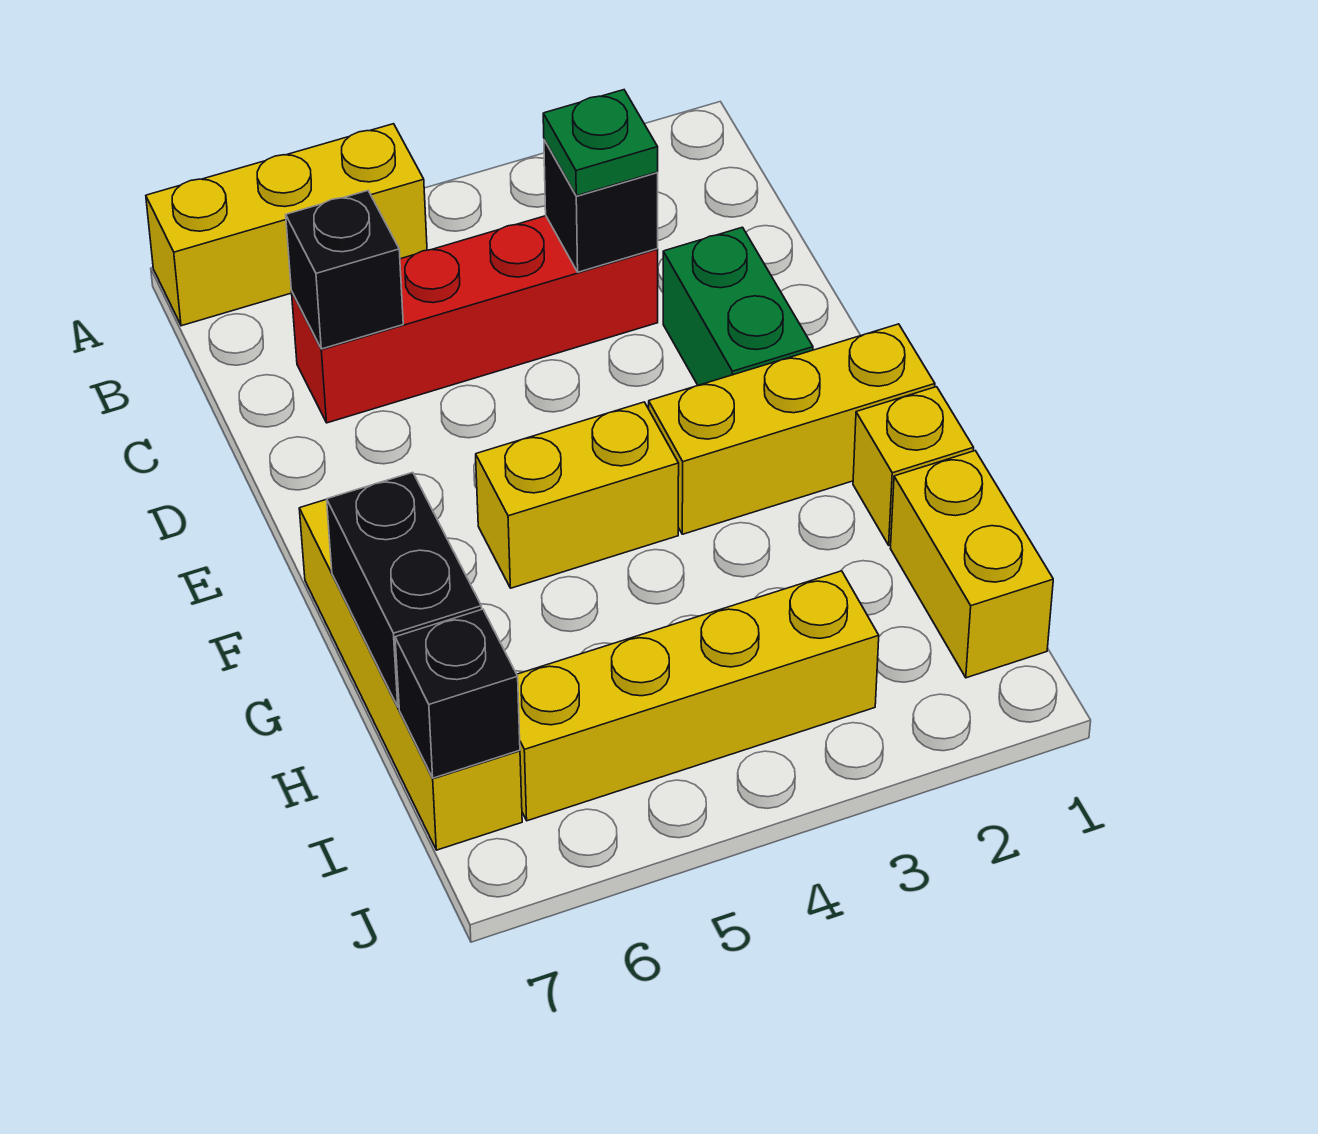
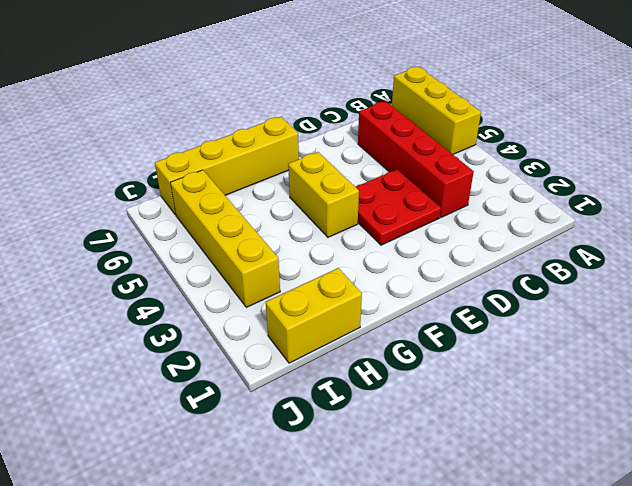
red 2x2 plate [356,170,441,245] -> none
none -> green 1x2 brick [663,227,813,385]
none -> yellow 1x3 brick [649,324,935,534]
none -> yellow 1x1 brick [853,387,974,545]

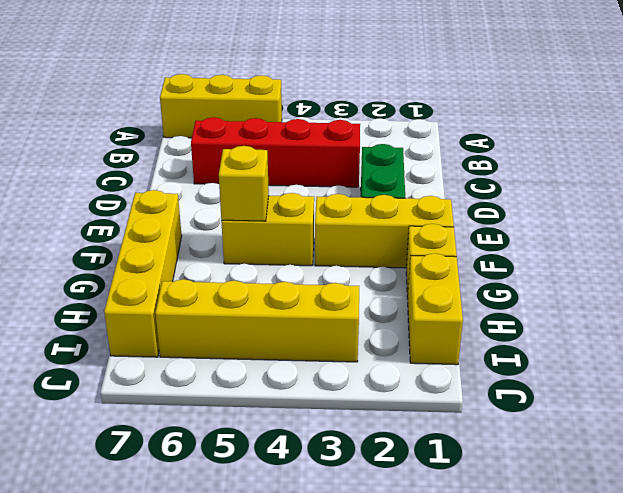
yellow 1x1 brick [219,146,269,221] -> none
none -> black 1x1 brick [544,139,658,272]
none -> black 1x1 brick [286,191,403,349]
none -> black 1x2 brick [327,472,482,707]

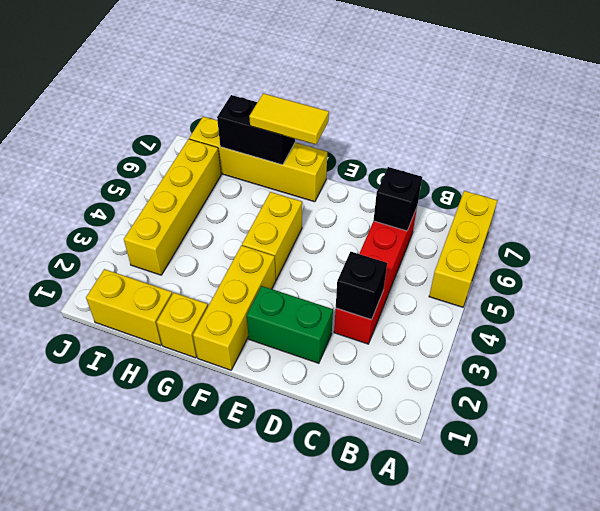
yellow 1x2 tile [249,93,329,145] -> none
none -> black 1x1 brick [395,609,520,778]
none -> green 1x1 plate [543,90,658,196]

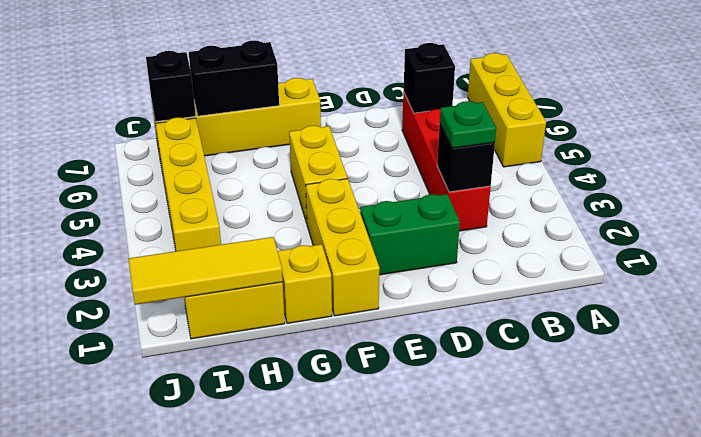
yellow 1x3 tile [128,237,283,305] -> none

